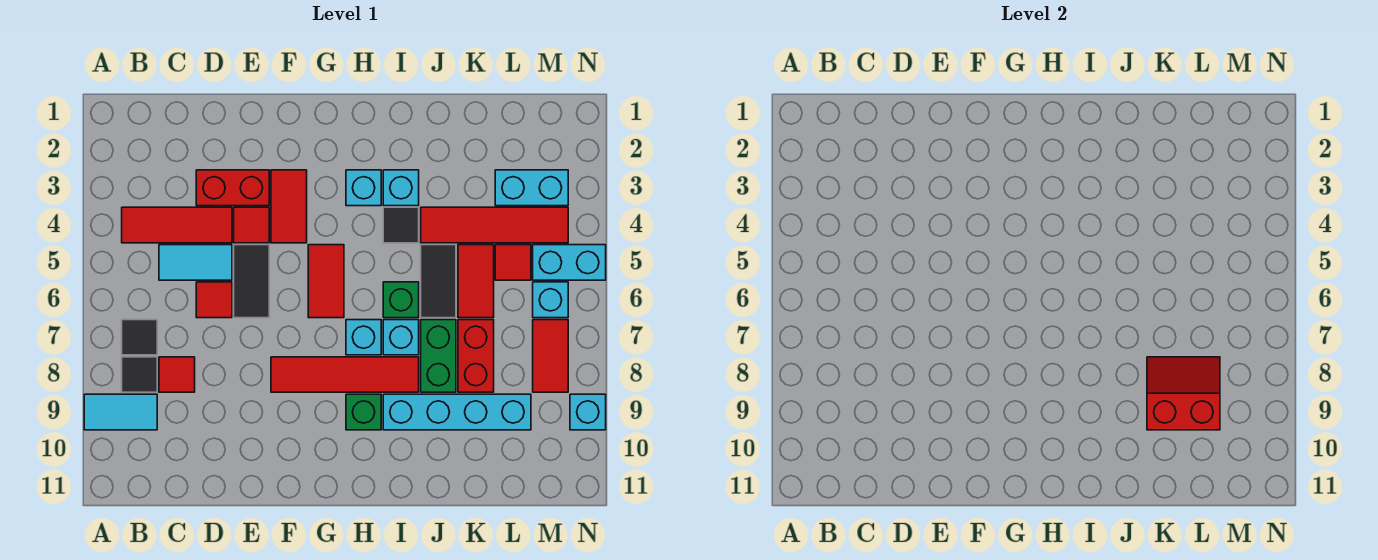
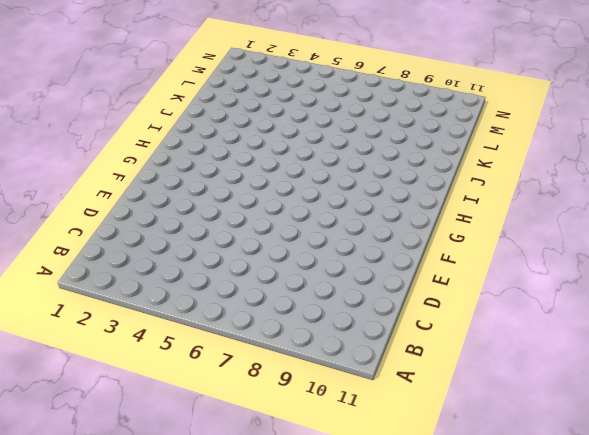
none -> cyan 1x2 tile [84,394,157,430]
none -> red 1x3 tile [122,207,232,243]
none -> black 1x1 tile [122,320,157,355]
none -> black 1x1 tile [122,357,157,392]

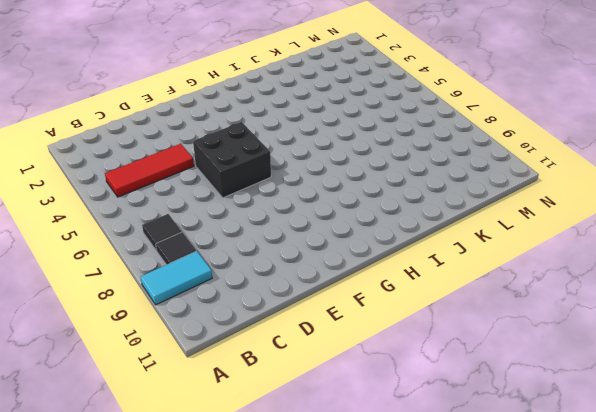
black 2x2 brick [193,122,271,198] -> black 1x2 tile [234,245,269,318]
none -> cyan 1x2 tile [159,245,232,280]
none -> red 1x1 tile [159,357,195,392]
none -> red 1x2 brick [196,170,269,206]
none -> red 1x1 tile [196,282,232,318]

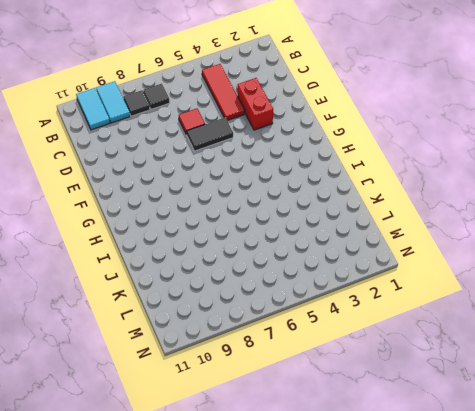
cyan 1x2 tile [76,88,110,130] -> cyan 1x2 tile moved to [159,245,232,280]
none -> red 1x1 tile [159,357,195,392]
none -> red 1x1 tile [234,207,269,243]
none -> red 1x2 tile [271,170,307,243]
none -> red 1x4 tile [271,357,419,392]

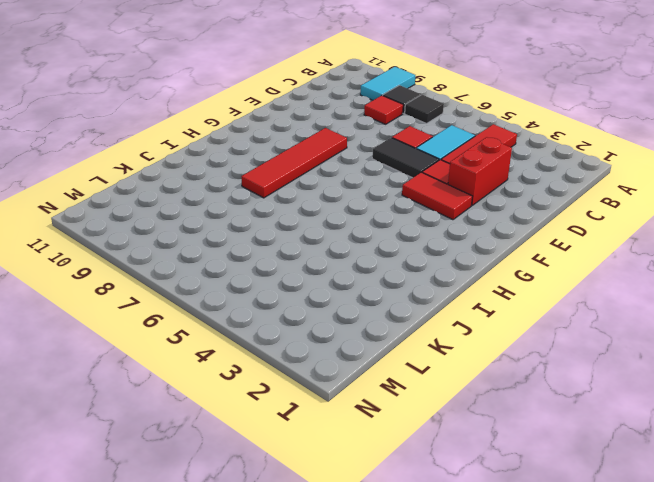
none -> red 1x2 tile [308,245,344,318]
none -> cyan 1x1 brick [346,170,381,206]
none -> cyan 1x1 brick [346,320,381,355]
none -> green 1x1 brick [346,394,381,430]

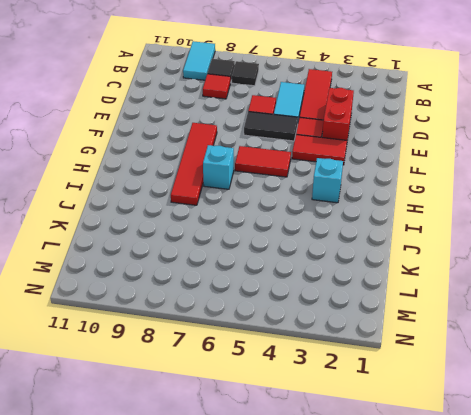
none -> green 1x1 brick [346,394,381,430]
none -> cyan 1x1 brick [383,170,419,206]
none -> black 1x1 tile [383,207,419,243]
none -> green 1x1 brick [383,282,419,318]

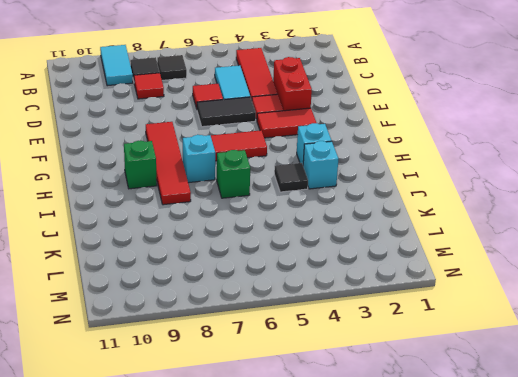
none -> cyan 1x1 brick [383,320,419,355]
none -> cyan 1x4 brick [383,394,531,430]
none -> red 1x4 tile [421,207,568,243]
none -> black 1x2 tile [421,245,456,318]

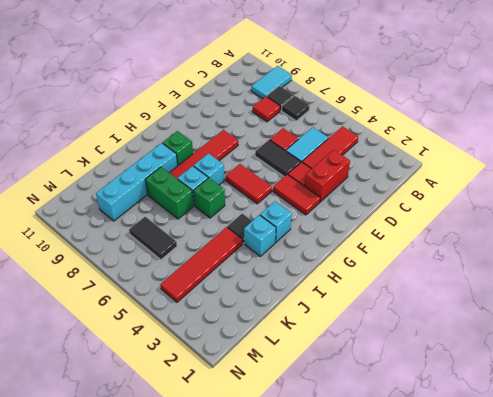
black 1x2 tile [129,217,177,260] -> black 1x2 tile moved to [421,245,456,318]
none -> red 1x2 tile [458,245,494,318]
none -> red 1x2 brick [458,320,494,392]
none -> cyan 1x2 brick [495,170,568,206]
none -> red 1x1 tile [495,245,531,280]

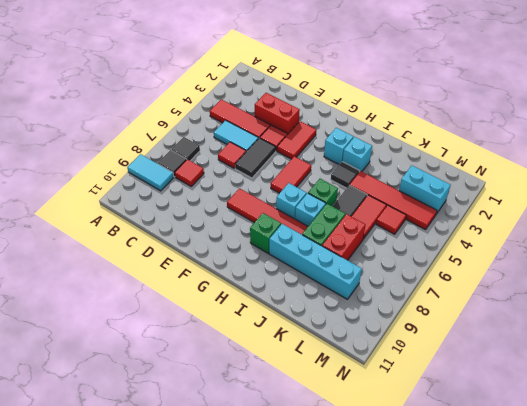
none -> cyan 1x2 brick [533,245,606,280]
none -> cyan 1x1 brick [533,282,568,318]
none -> red 1x2 tile [533,320,568,392]
none -> cyan 1x1 brick [570,394,606,430]

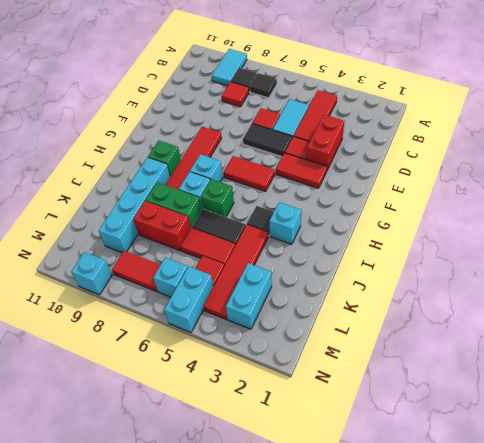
none -> cyan 1x1 brick [346,170,381,206]
none -> red 2x2 slope [1147,357,1220,430]

